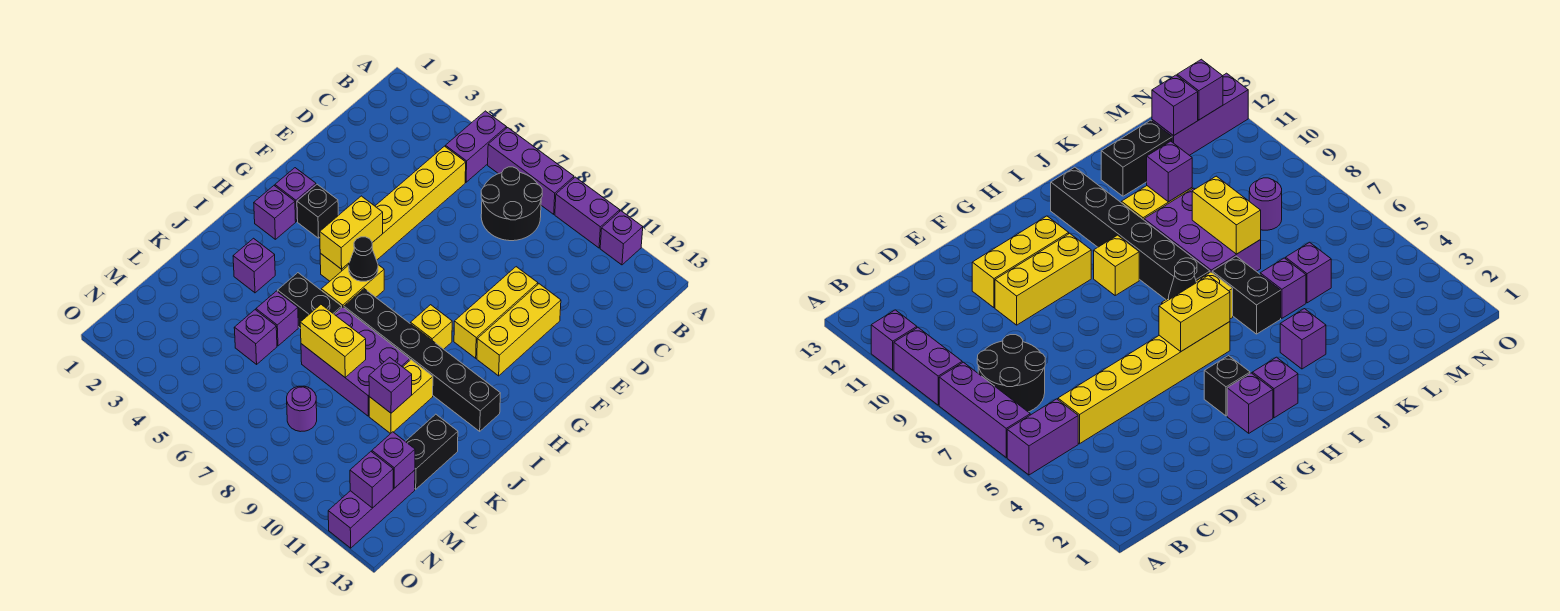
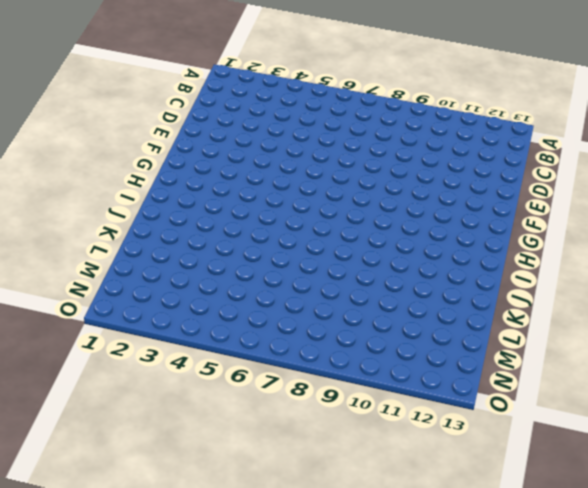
none -> purple 1x2 brick [445,111,506,182]
none -> purple 1x3 brick [488,128,574,214]
none -> purple 1x2 brick [555,177,620,248]

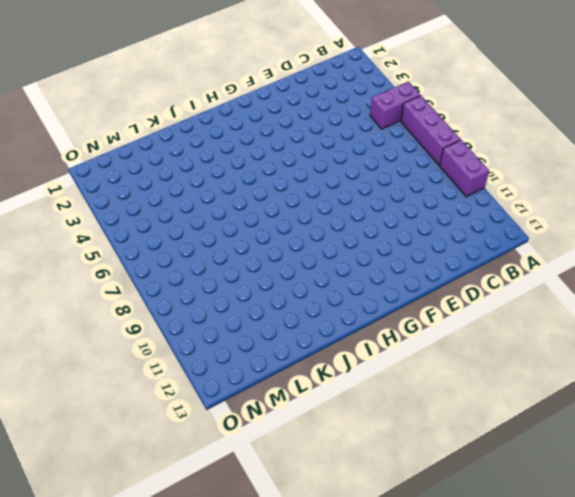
none -> purple 1x1 brick [600,211,643,265]
none -> black 2x2 round brick [481,167,542,241]
none -> yellow 1x6 brick [320,146,466,281]

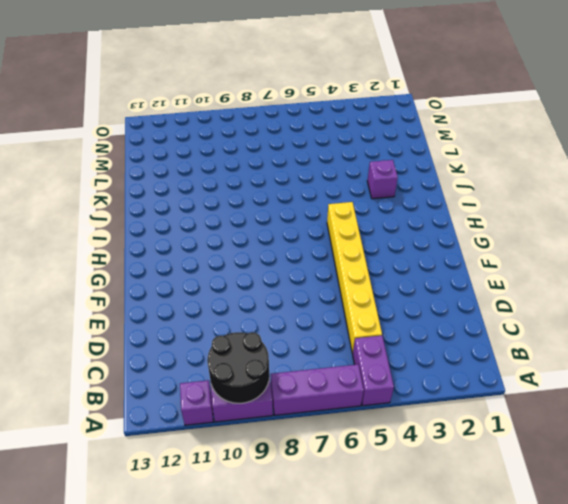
black 2x2 round brick [207,332,269,403] -> black 2x2 round brick moved to [481,167,542,241]
none -> yellow 1x3 brick [454,267,538,358]
none -> yellow 1x3 brick [477,284,561,376]
none -> purple 1x1 brick [275,168,316,221]

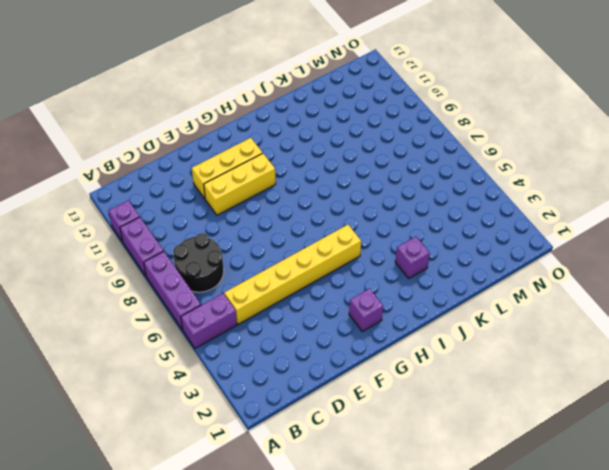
none -> black 1x1 brick [297,184,338,238]
none -> purple 1x1 brick [254,186,296,239]
none -> yellow 1x2 brick [321,265,384,307]

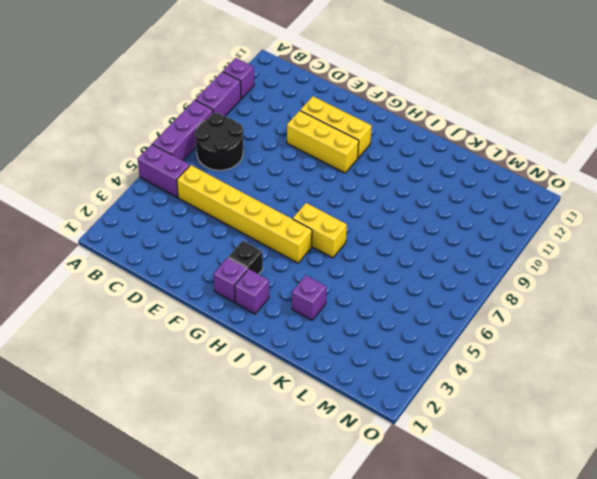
none -> yellow 1x1 brick [410,305,452,349]
none -> black 1x6 brick [344,289,500,431]
none -> black 1x2 brick [278,273,342,328]

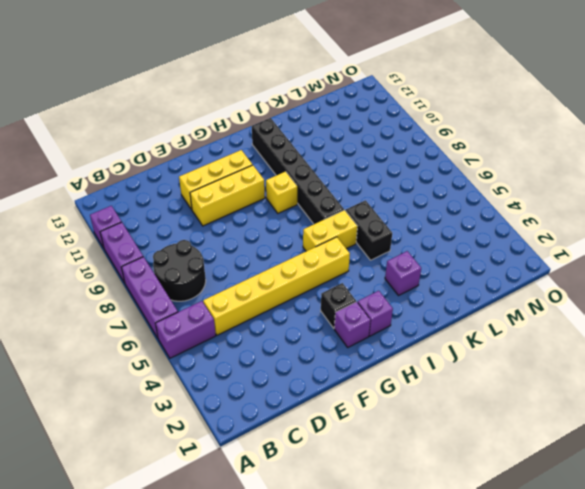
none -> purple 2x3 brick [301,307,410,416]
none -> yellow 1x2 brick [369,360,433,434]
none -> purple 1x1 brick [256,291,298,346]

